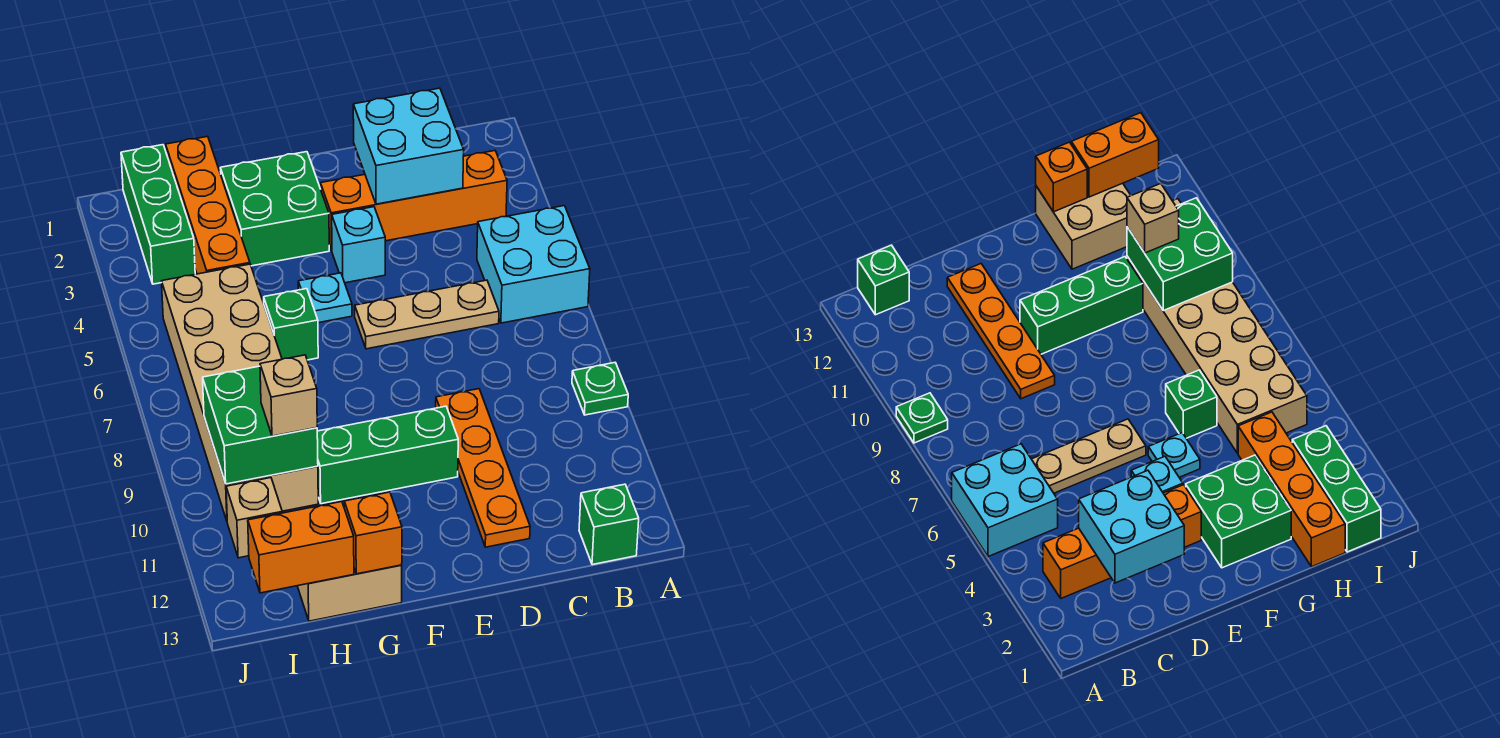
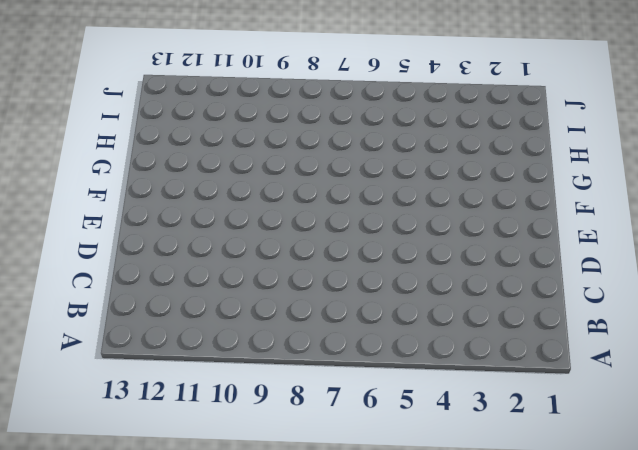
none -> cyan 2x2 brick [477,206,590,323]
none -> green 1x1 plate [572,363,628,415]
none -> orange 1x4 brick [320,151,507,251]

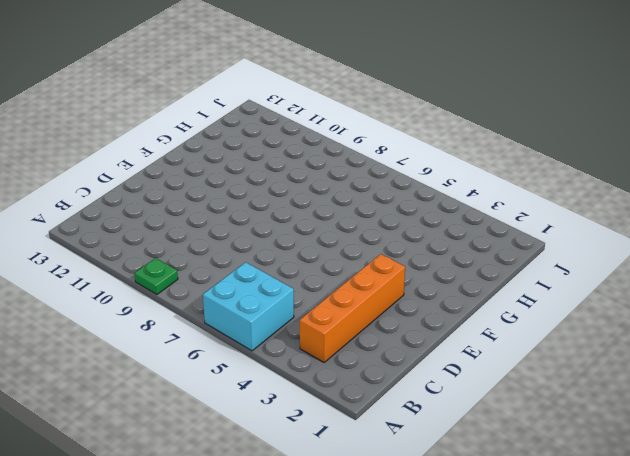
none -> green 1x1 brick [579,484,639,565]
none -> tan 1x3 plate [355,280,499,349]
none -> orange 1x4 plate [436,389,530,547]

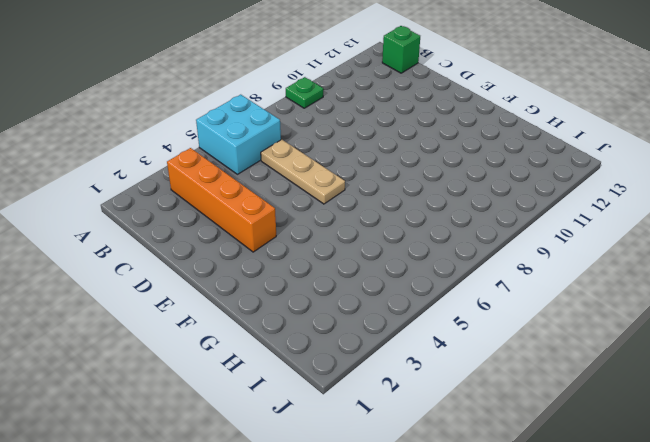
none -> orange 1x4 plate [436,389,530,547]
none -> cyan 1x1 brick [332,207,385,283]
none -> green 1x3 brick [317,406,458,504]

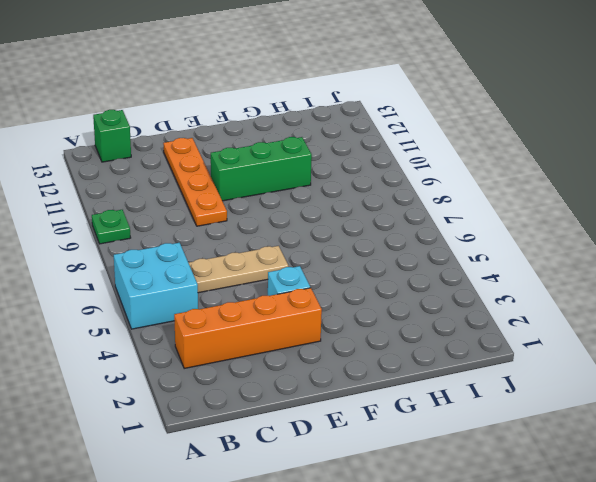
none -> green 2x2 brick [220,152,329,266]
none -> cyan 1x1 plate [298,273,352,323]
none -> green 1x1 brick [264,289,318,360]

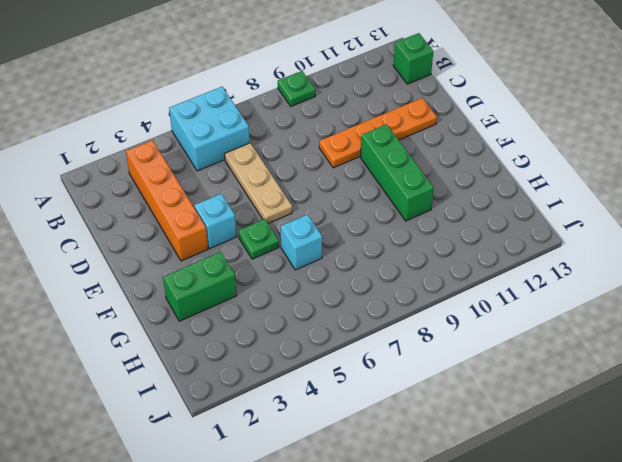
green 1x1 plate [238,219,279,259] -> cyan 1x1 plate [298,273,352,323]
green 1x2 brick [163,252,237,321] -> green 2x2 brick [220,152,329,266]
cyan 1x1 brick [281,215,322,270] -> green 1x1 brick [264,289,318,360]
none -> tan 2x2 brick [298,501,402,621]
none -> orange 1x4 brick [166,136,250,274]
none -> tan 2x6 brick [162,264,318,521]

